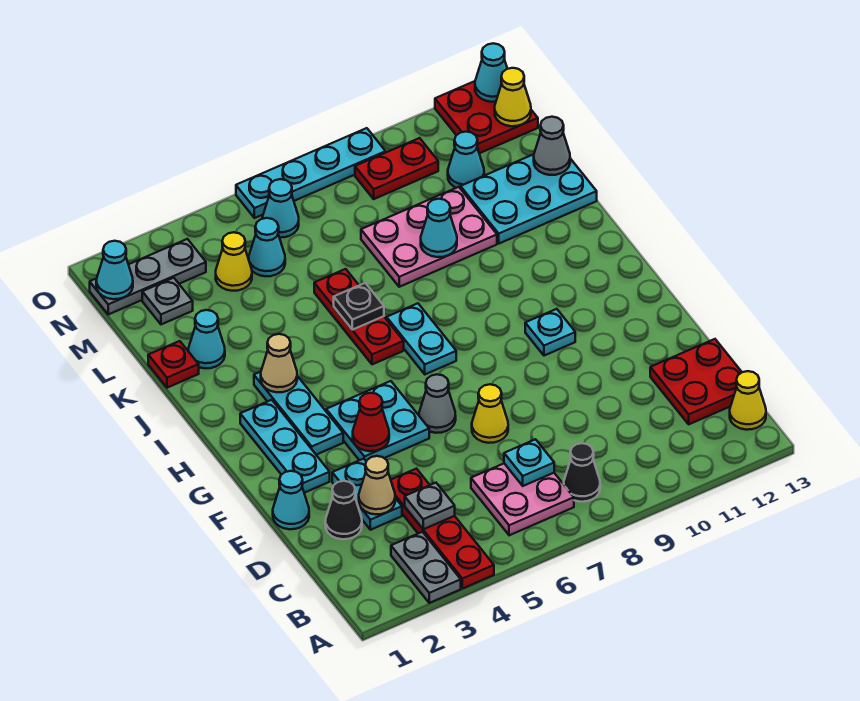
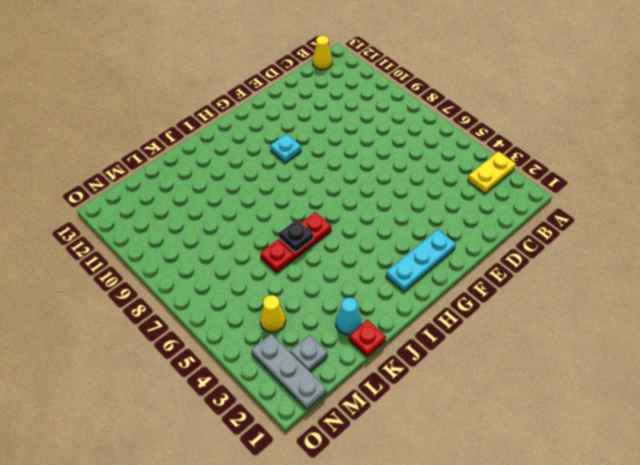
yellow 1x2 plate [468,151,516,194] -> grey 1x2 plate [391,532,461,603]
none -> red 1x4 plate [391,469,494,589]
none -> pink 2x2 plate [471,464,574,535]
none -> black 1x1 cone [564,443,600,502]
none -> red 2x2 plate [650,339,742,424]

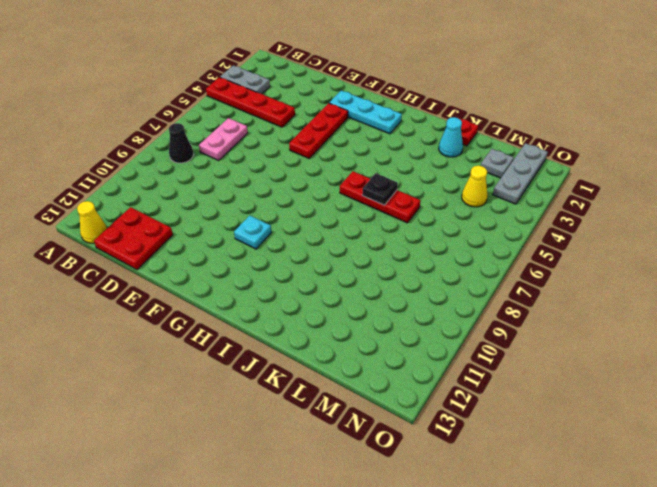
pink 1x2 plate [199,118,248,160] -> pink 2x2 plate [471,464,574,535]
red 1x3 plate [289,103,348,158] -> cyan 2x2 plate [326,381,429,461]
none -> black 1x1 cone [325,481,362,539]
none -> cyan 1x2 plate [332,459,402,530]
none -> cyan 1x1 cone [273,471,309,529]
none -> yellow 1x1 cone [472,384,508,443]

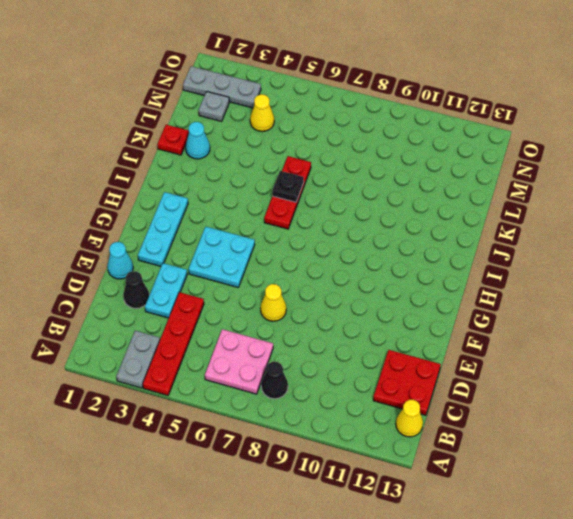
none -> grey 1x1 cone [419,374,456,433]
none -> cyan 1x3 plate [254,372,343,455]
none -> cyan 1x1 plate [525,309,575,356]
none -> cyan 1x2 plate [387,303,456,374]

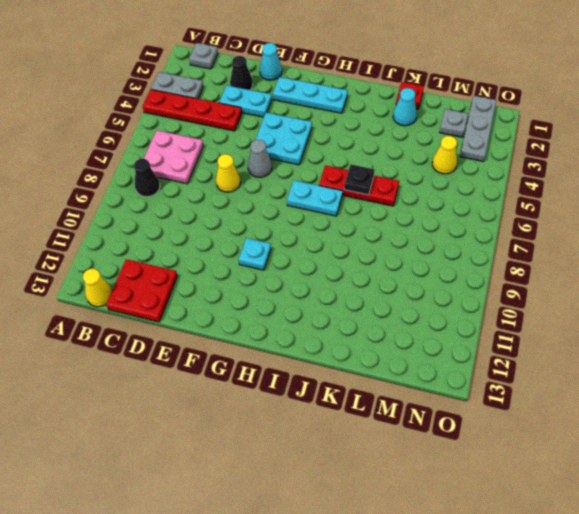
grey 1x1 plate [189,43,218,69] -> grey 1x1 plate moved to [405,483,455,529]
none -> cyan 1x3 plate [254,372,343,455]
none -> pink 2x3 plate [361,187,497,287]
none -> cyan 2x3 plate [460,154,597,243]
none -> cyan 1x1 cone [249,218,285,276]

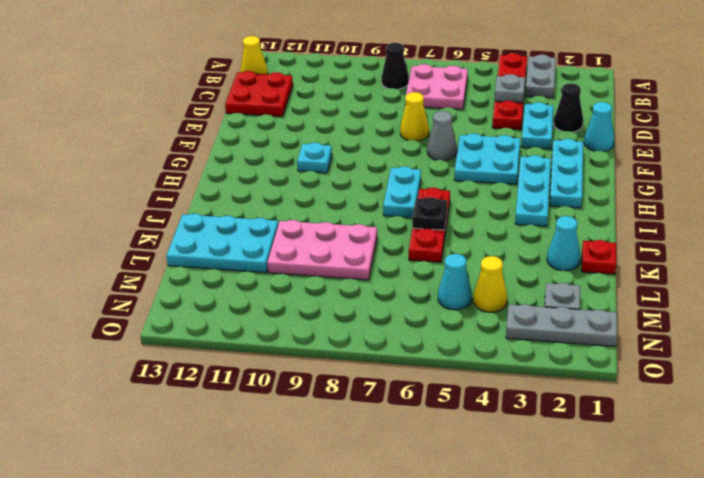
none -> cyan 1x1 cone [448,132,484,188]
none -> cyan 1x1 cone [262,179,299,238]
none -> red 1x2 plate [355,138,438,199]
none -> red 2x2 plate [435,81,538,153]

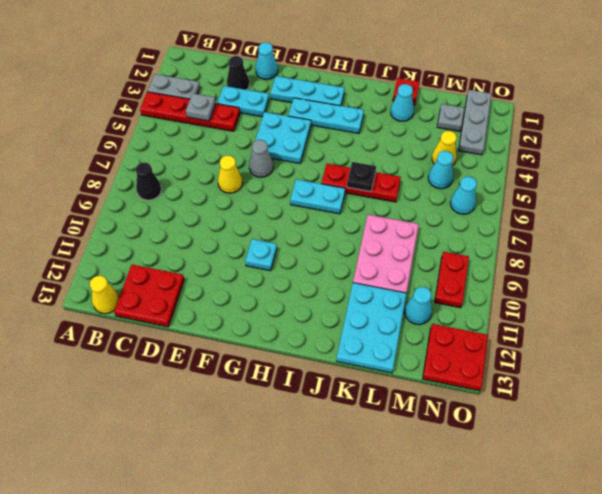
none -> pink 2x2 plate [471,464,574,535]
none -> cyan 1x4 plate [236,128,386,218]
none -> cyan 1x1 plate [504,439,554,486]
none -> tan 1x1 cone [359,456,395,514]

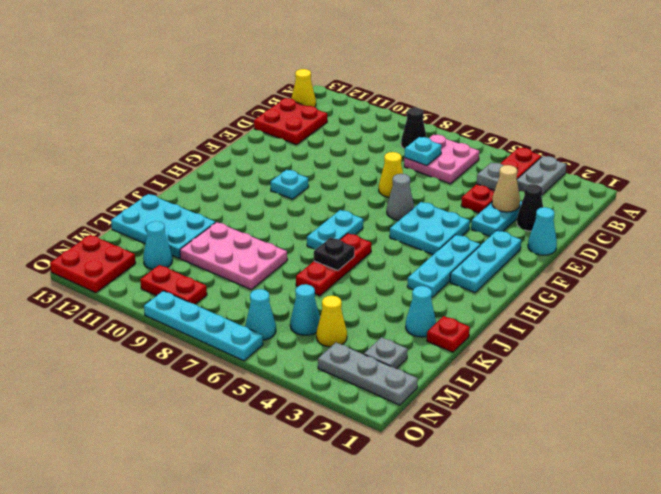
none -> red 1x1 cone [353,393,389,451]
none -> tan 1x1 cone [261,334,297,392]
none -> cyan 1x1 cone [421,199,457,257]
none -> grey 1x1 cone [534,117,570,175]

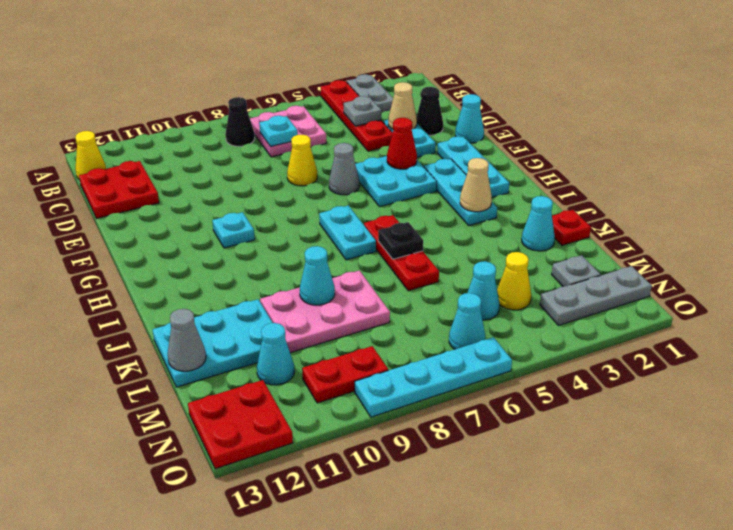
none -> cyan 1x1 cone [96,241,133,299]
none -> yellow 1x1 cone [495,68,531,126]
none -> cyan 1x1 cone [475,43,507,102]

